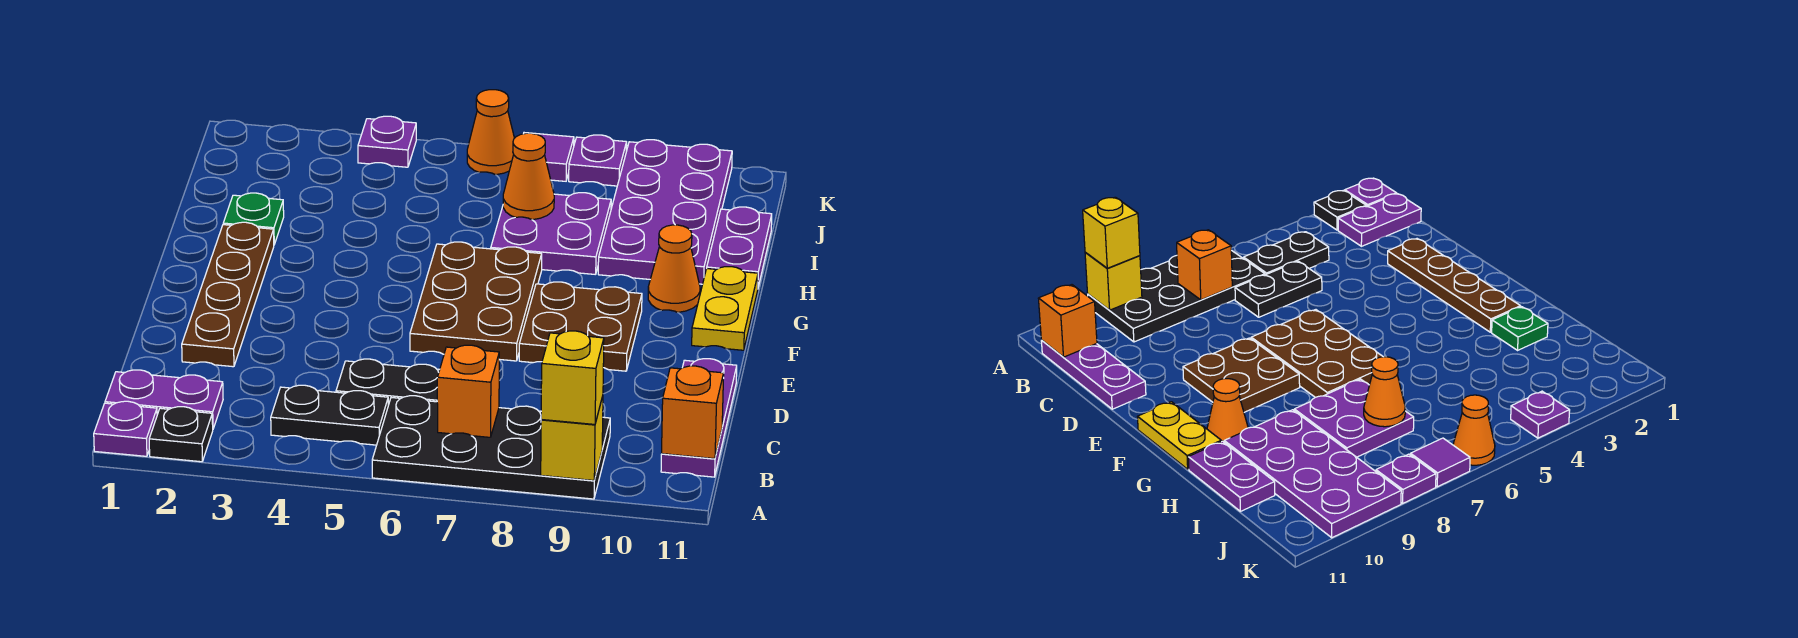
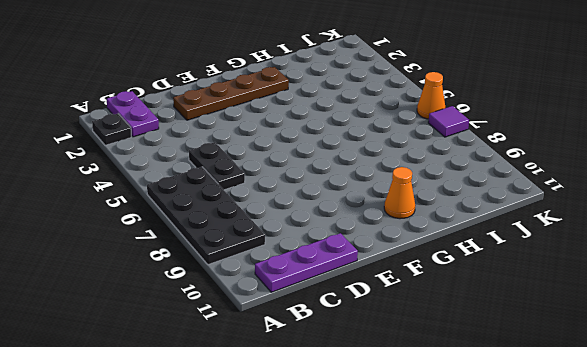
none -> purple 1x1 plate [94,401,157,456]
none -> black 1x2 plate [271,385,388,445]
none -> brown 2x3 plate [410,242,542,361]

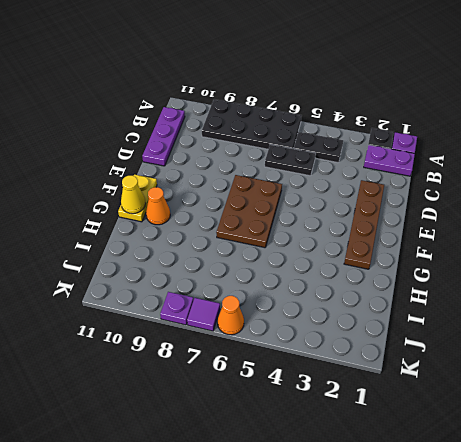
yellow 1x1 cone [121,176,146,214] -> none
none -> brown 2x2 plate [519,282,642,371]
none -> green 1x1 plate [223,193,284,244]
none -> purple 2x2 plate [491,193,611,275]

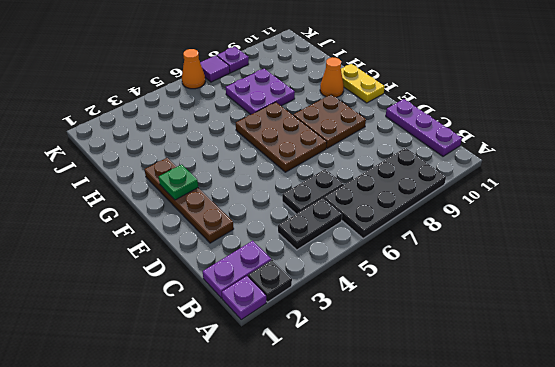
green 1x1 plate [159,165,198,200] -> green 1x1 plate moved to [223,193,284,244]
none -> purple 2x4 plate [598,140,732,284]
none -> purple 1x2 plate [707,207,772,287]
none -> purple 1x1 plate [358,116,416,167]

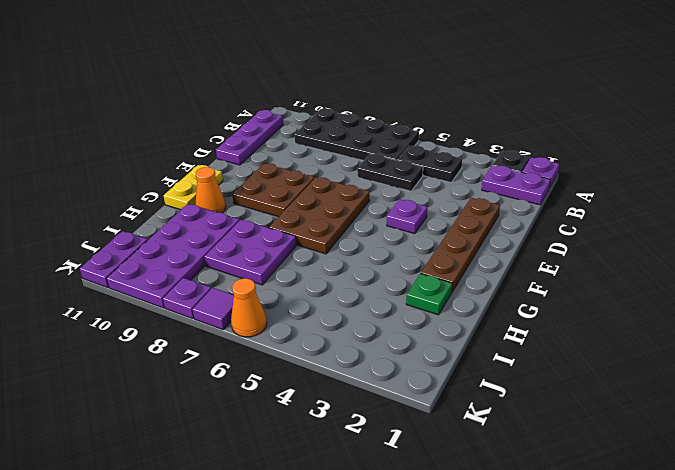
purple 1x1 plate [387,199,427,234] -> purple 1x1 plate moved to [358,116,416,167]
purple 1x2 plate [80,231,148,288] -> purple 1x2 plate moved to [707,207,772,287]
none -> yellow 1x1 brick [541,396,603,480]
none -> orange 1x1 brick [437,345,499,437]
none -> orange 1x1 brick [662,366,724,459]

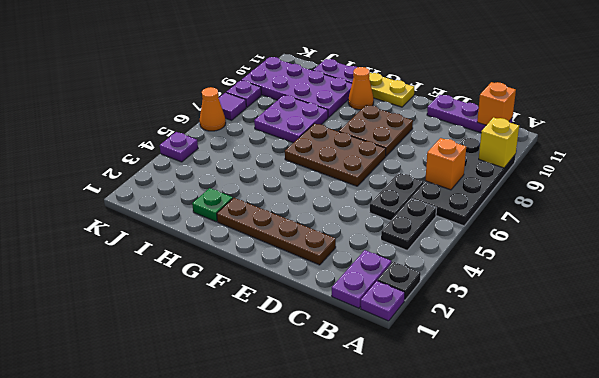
none -> orange 1x1 cone [503,133,554,220]
none -> yellow 1x1 brick [541,331,604,424]

